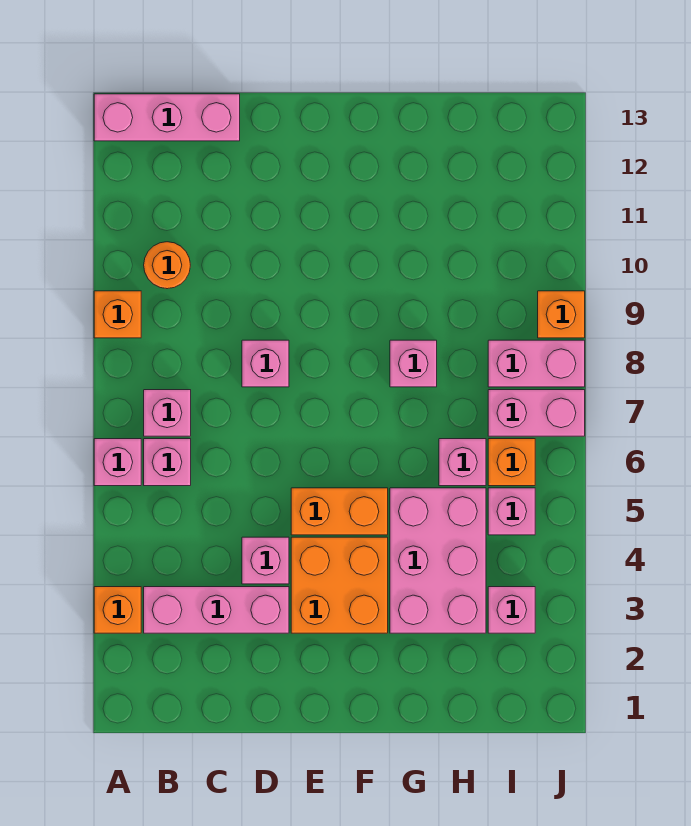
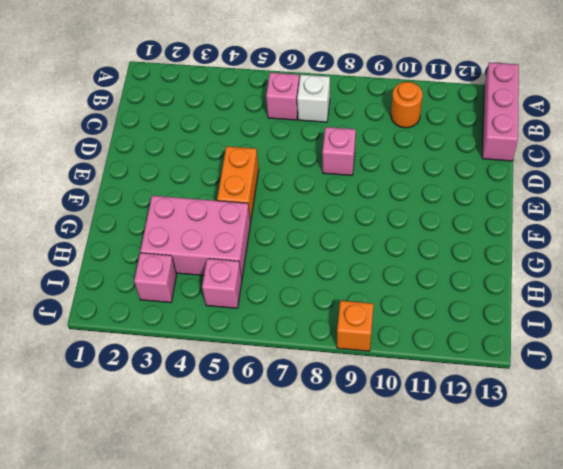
white 1x1 brick [297,75,330,122] -> pink 1x1 brick [144,390,191,436]
none -> orange 1x1 brick [94,587,141,633]
none -> pink 1x1 brick [94,439,141,486]
none -> orange 1x1 brick [94,291,141,338]

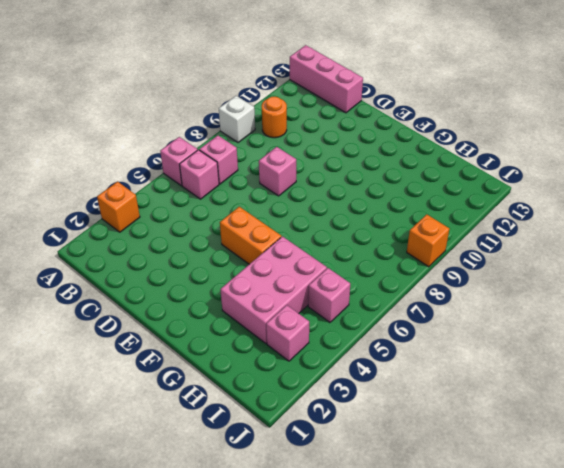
white 1x1 brick [219,96,255,143] -> orange 1x1 brick [94,291,141,338]
none -> pink 1x3 brick [144,587,289,633]
none -> pink 1x1 brick [242,537,289,584]
none -> orange 2x2 brick [291,537,388,633]

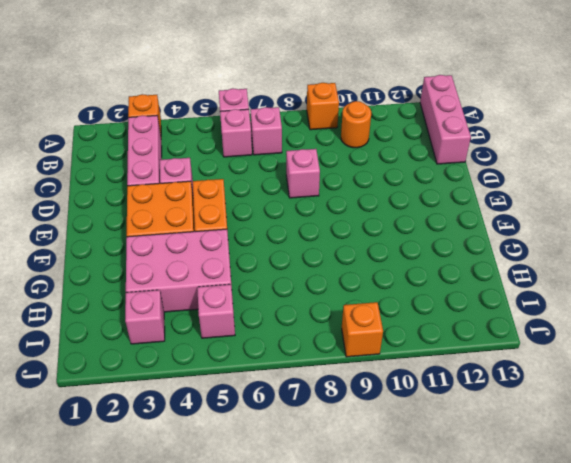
none -> pink 1x1 brick [390,340,437,387]
none -> pink 1x1 brick [439,439,486,486]
none -> orange 1x1 brick [488,439,535,486]

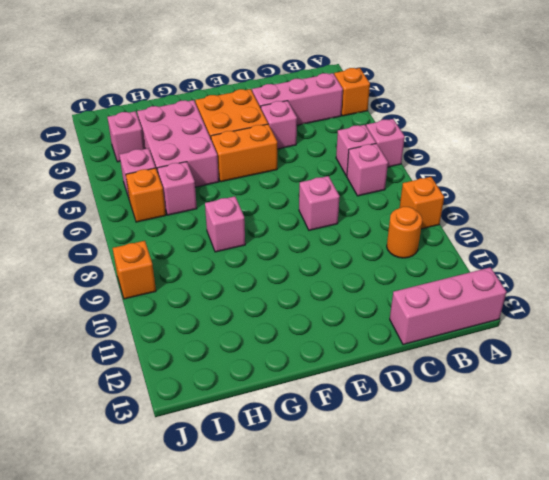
none -> pink 1x2 brick [488,390,585,436]
none -> pink 1x2 brick [488,340,585,387]

